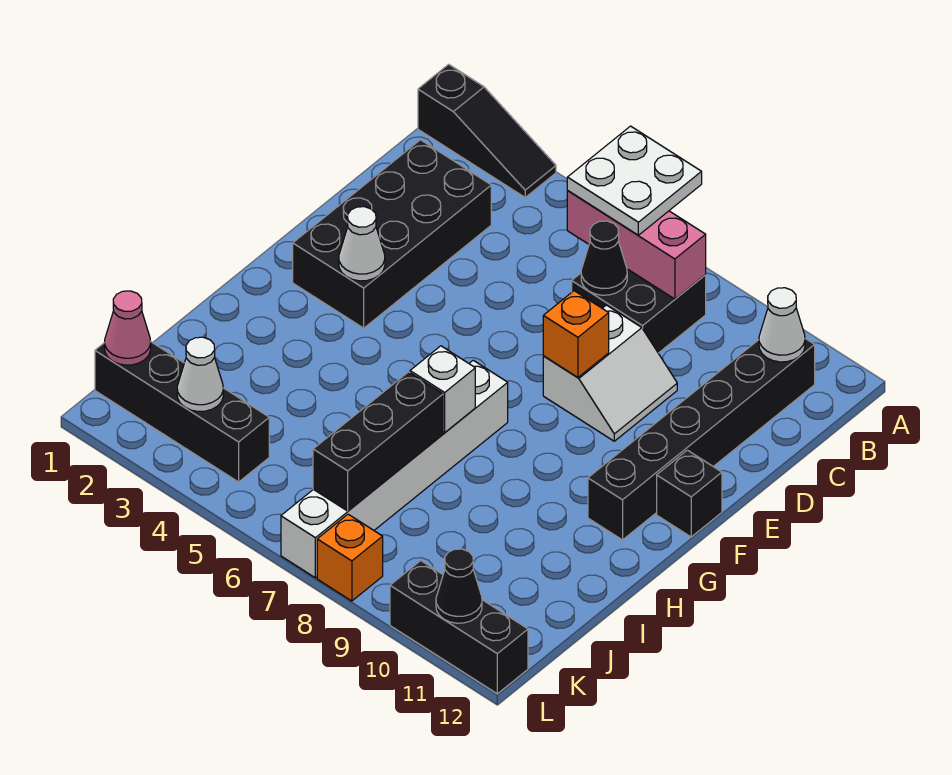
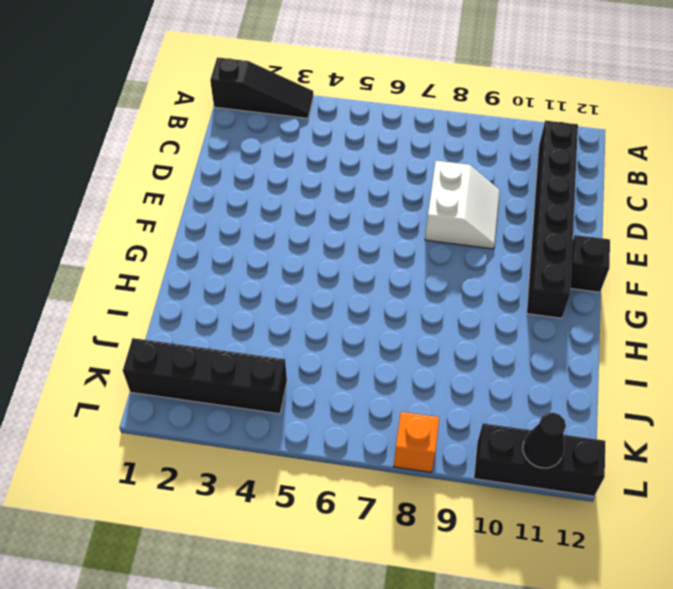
none -> black 2x2 brick [572,269,706,353]
none -> black 2x4 brick [293,140,491,328]
none -> white 1x6 brick [281,360,508,578]

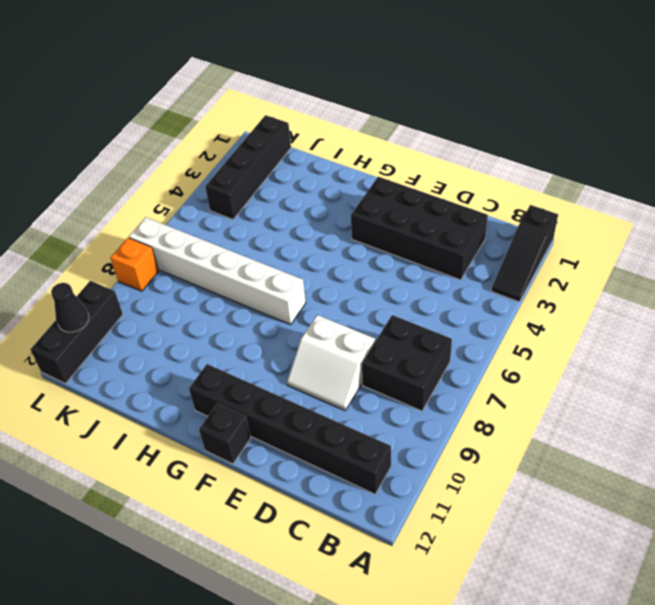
none -> pink 1x3 brick [567,191,706,299]
none -> white 1x1 cone [759,288,805,362]
none -> black 1x1 cone [581,221,627,295]

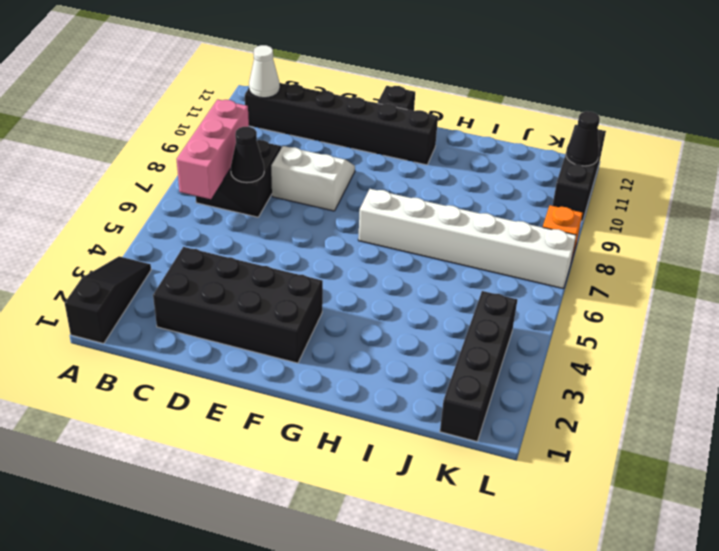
none -> orange 1x1 brick [543,291,609,378]
none -> white 1x1 cone [339,207,385,281]
none -> white 1x1 brick [410,346,475,433]

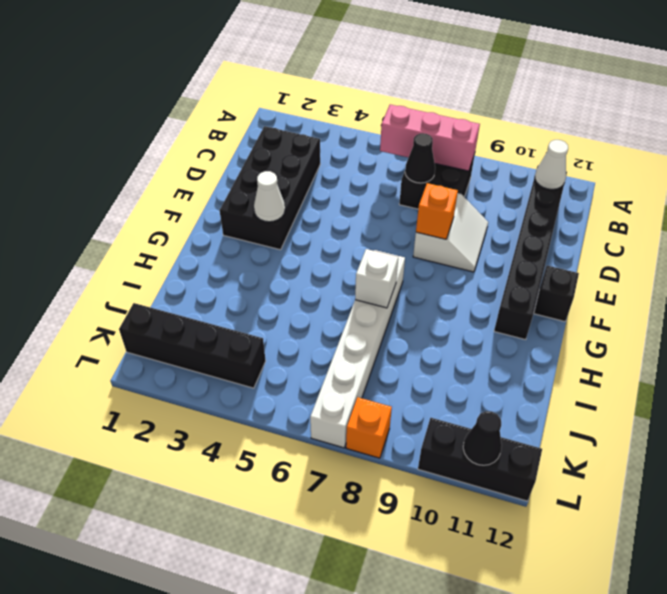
none -> black 1x3 slope [418,64,556,197]
none -> black 1x3 brick [313,372,443,511]
none -> pink 1x1 cone [105,291,151,365]

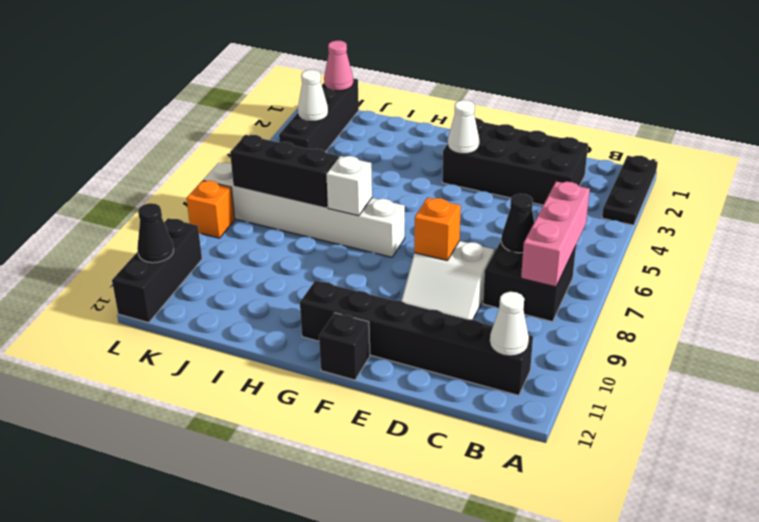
black 1x3 plate [602,156,658,225] -> black 1x3 slope [418,64,556,197]
none -> white 2x2 plate [567,126,702,235]

